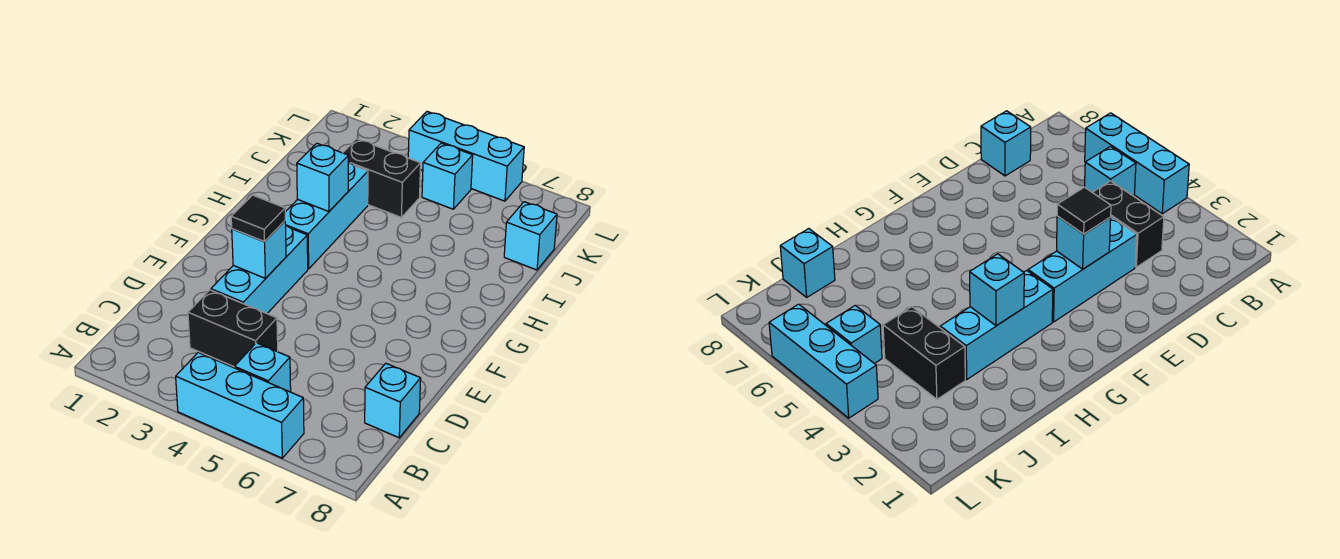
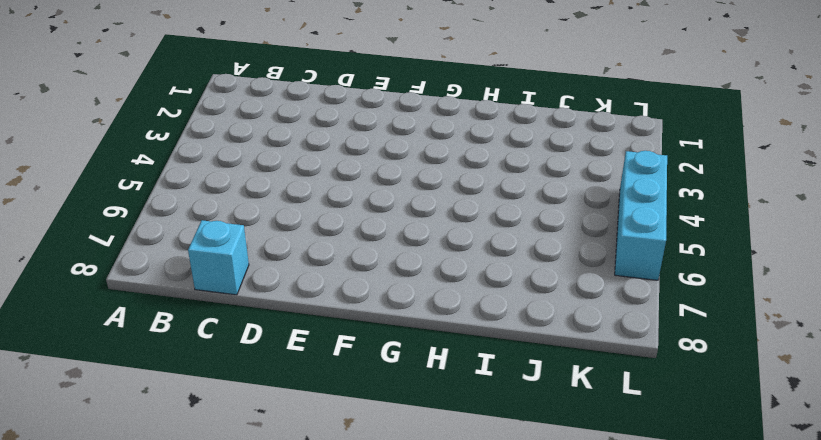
none -> cyan 1x3 brick [176,353,304,458]
none -> cyan 1x1 brick [234,343,291,392]
none -> black 1x2 brick [188,290,278,367]

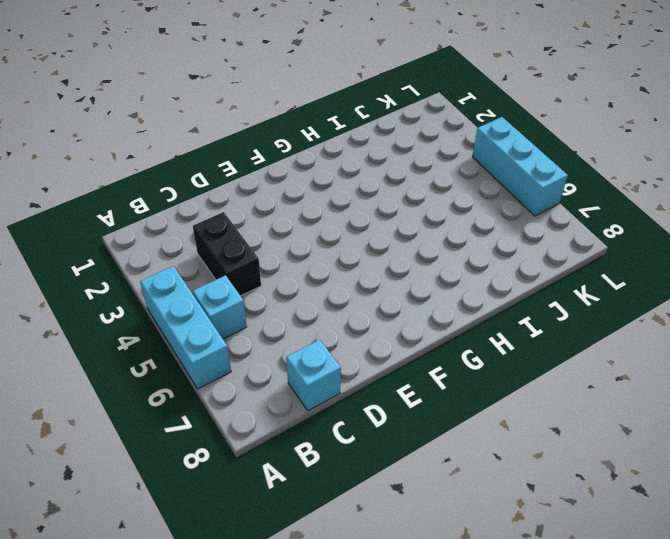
none -> cyan 1x3 brick [211,226,308,313]
none -> cyan 1x3 brick [285,162,368,269]
none -> black 1x2 brick [343,139,421,217]

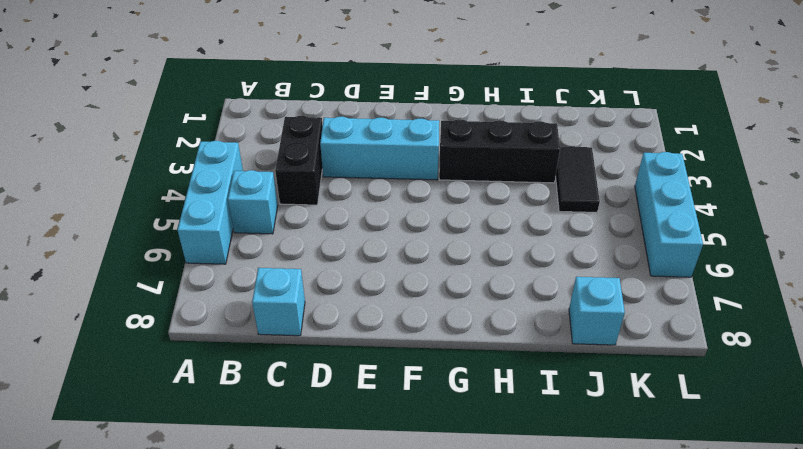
black 1x3 brick [439,119,560,183] -> cyan 1x3 brick [285,162,368,269]
black 1x2 tile [556,147,600,212] -> black 1x2 brick [343,139,421,217]
none -> cyan 1x1 brick [422,143,473,209]
none -> cyan 1x1 brick [232,221,286,278]
none -> cyan 1x1 brick [297,143,348,212]

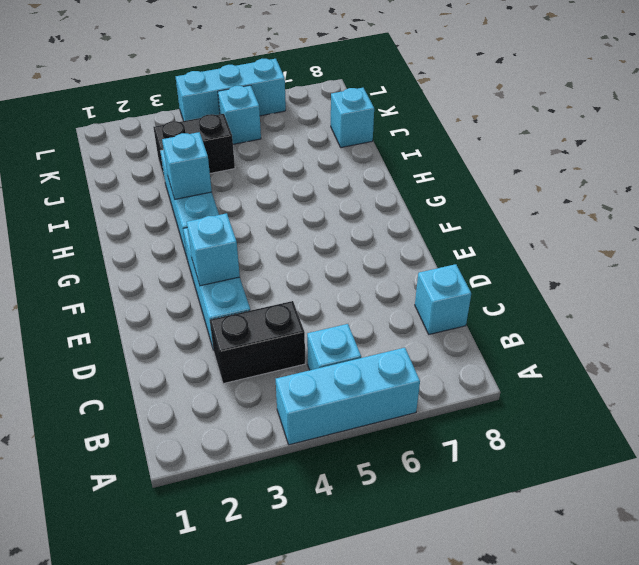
none -> black 1x1 tile [231,195,285,242]

